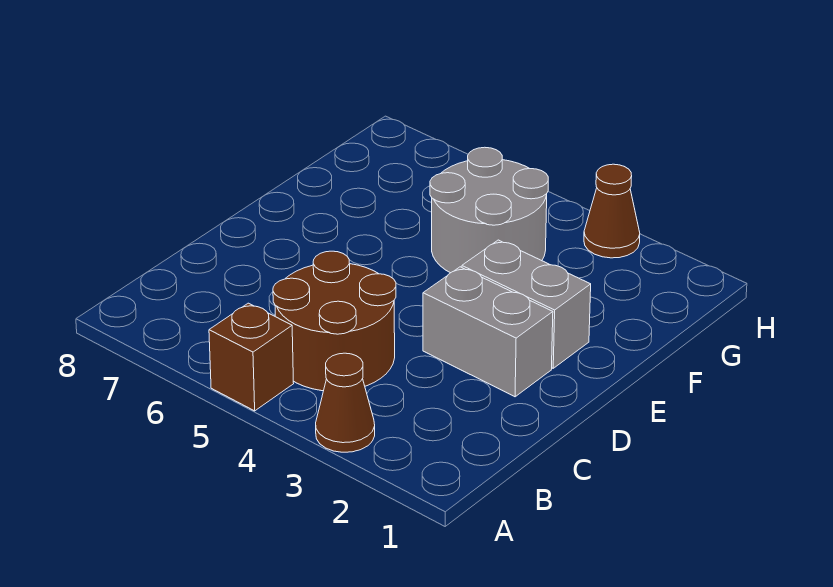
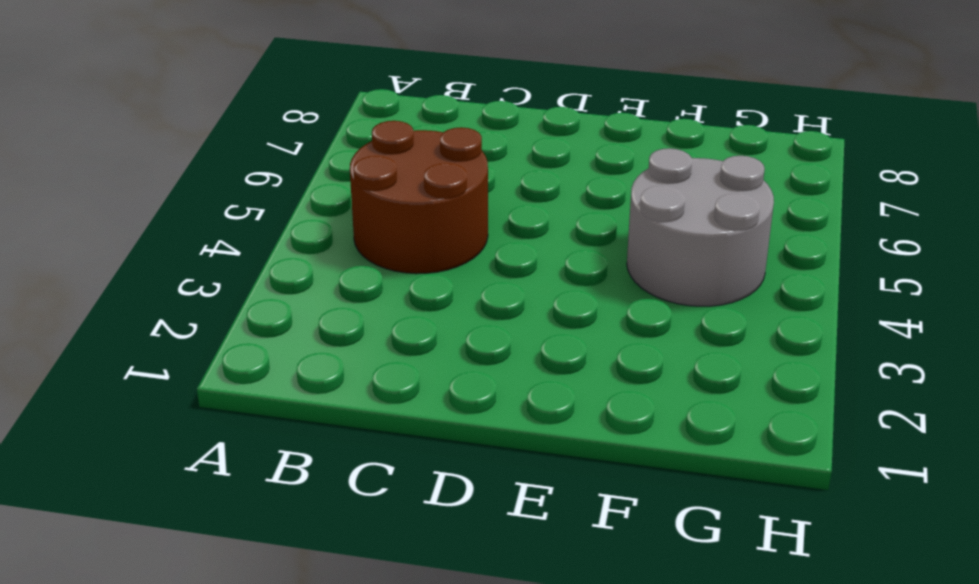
none -> brown 1x1 cone [316,353,375,452]
none -> brown 1x1 brick [209,303,294,411]

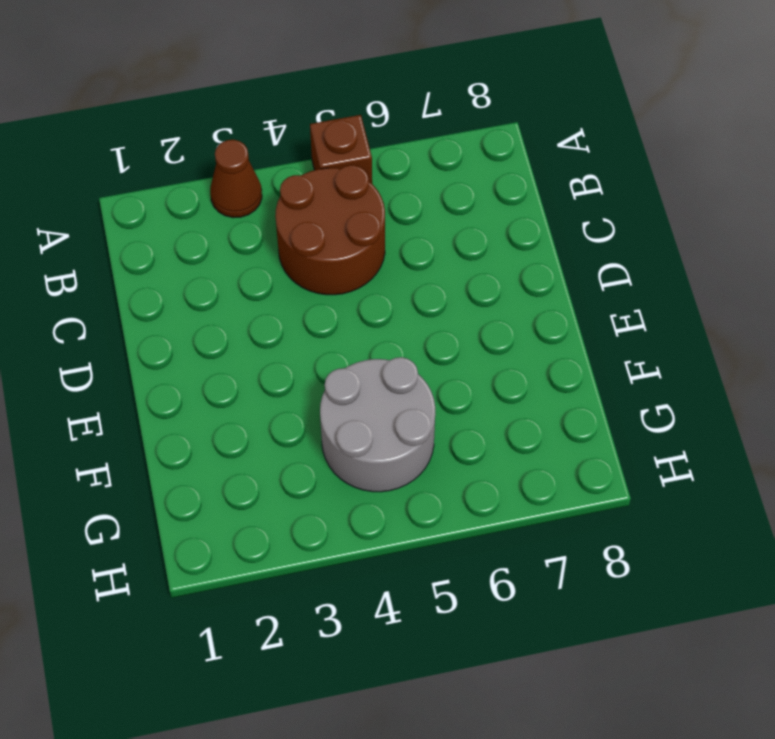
none -> grey 1x2 brick [423,267,553,397]
none -> grey 1x2 brick [462,240,591,368]

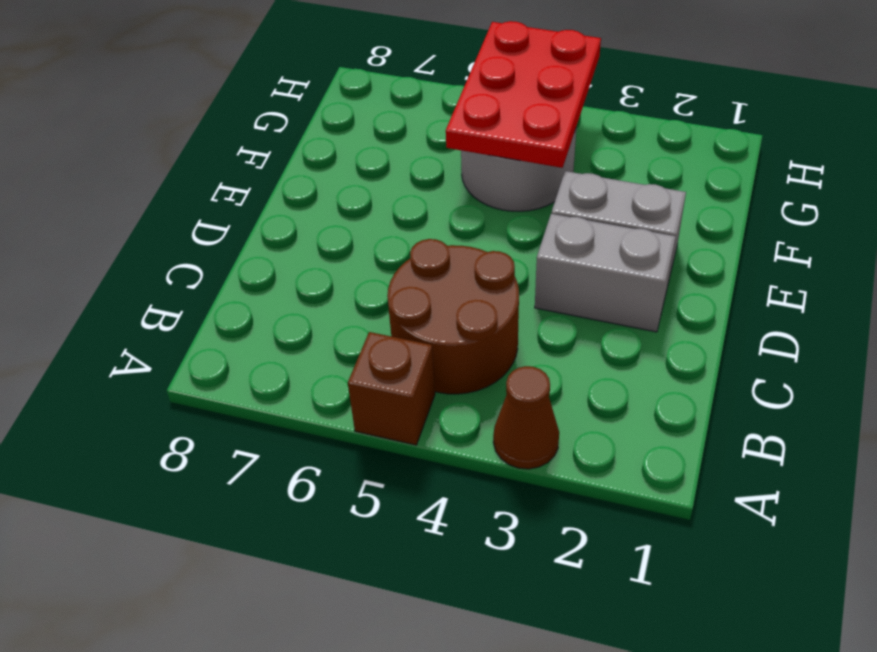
red 2x3 plate [446,21,601,168] -> none
none -> brown 1x1 cone [584,164,640,258]

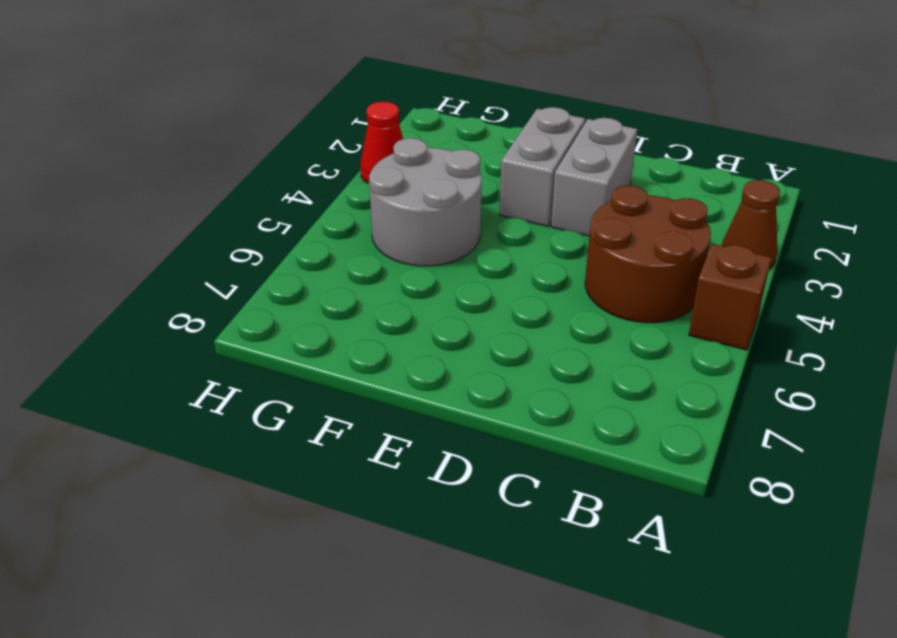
red 1x1 cone [360,102,403,183] -> brown 1x1 cone [584,164,640,258]

